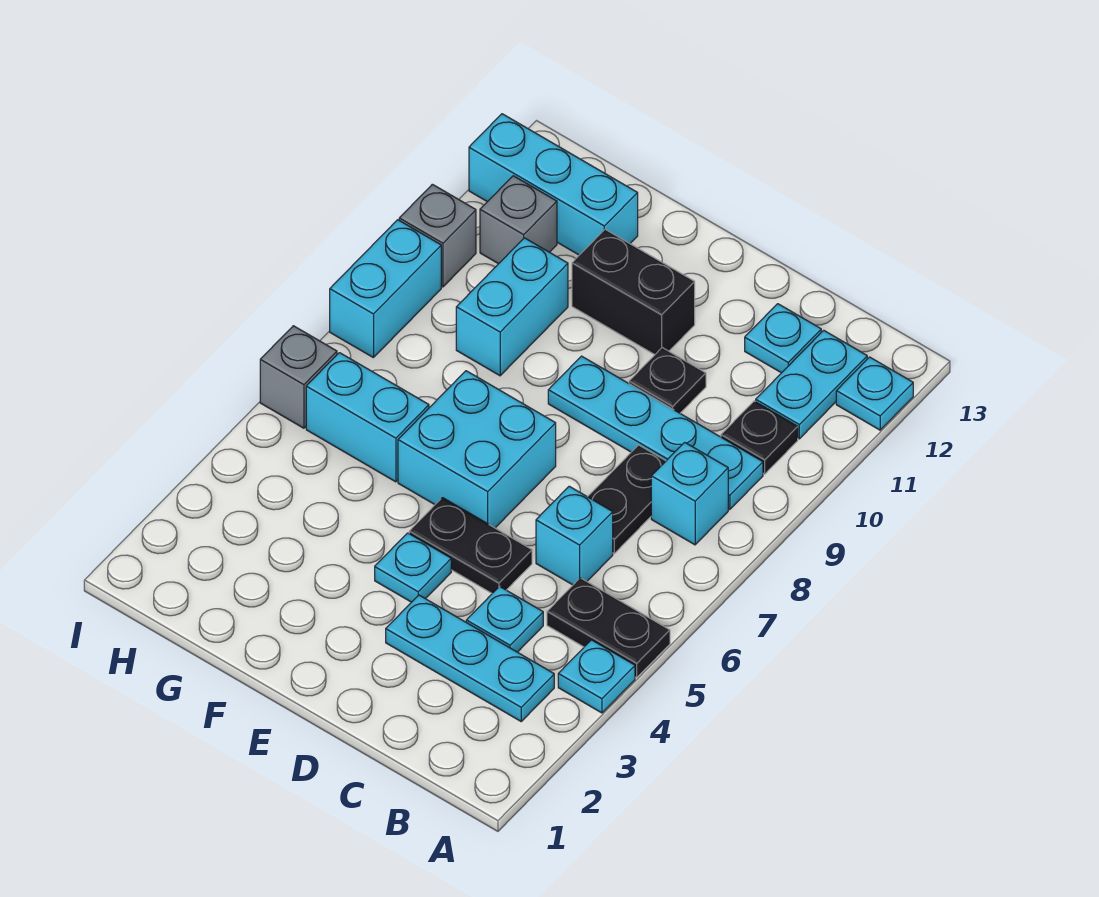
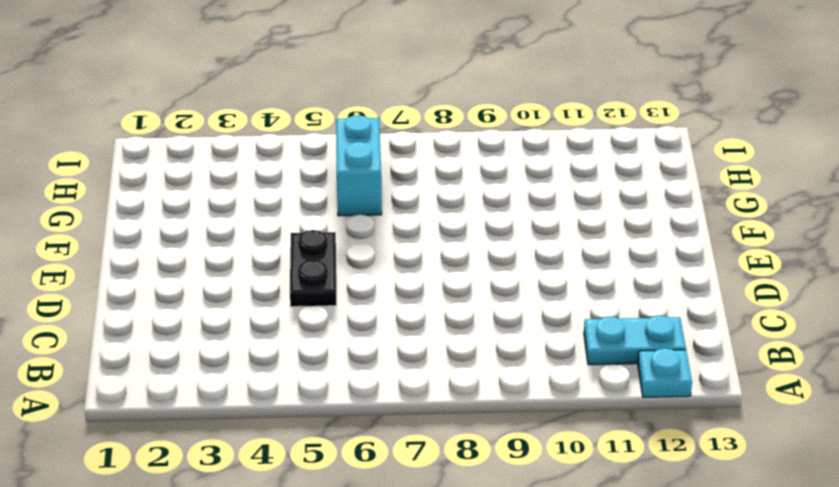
none -> cyan 1x1 plate [558,640,635,713]
none -> black 1x2 plate [547,578,670,677]
none -> cyan 1x3 plate [386,595,554,721]

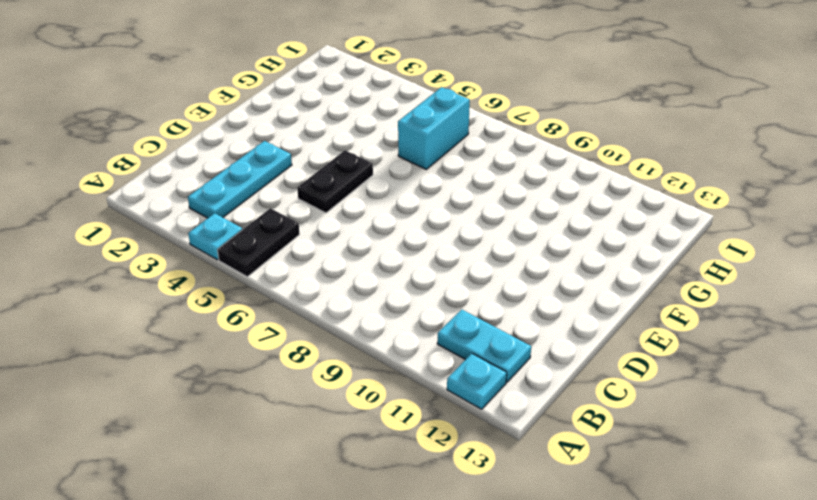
none -> cyan 1x1 brick [651,442,728,545]
none -> cyan 1x4 plate [548,356,763,509]
none -> black 1x1 plate [721,401,798,474]

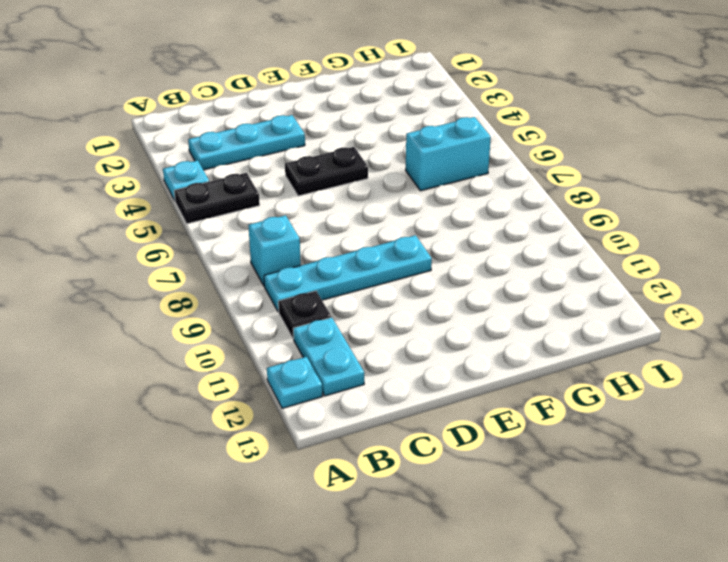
none -> cyan 1x1 plate [466,586,543,652]
none -> cyan 1x1 brick [536,486,613,585]
none -> black 1x2 plate [588,445,666,553]

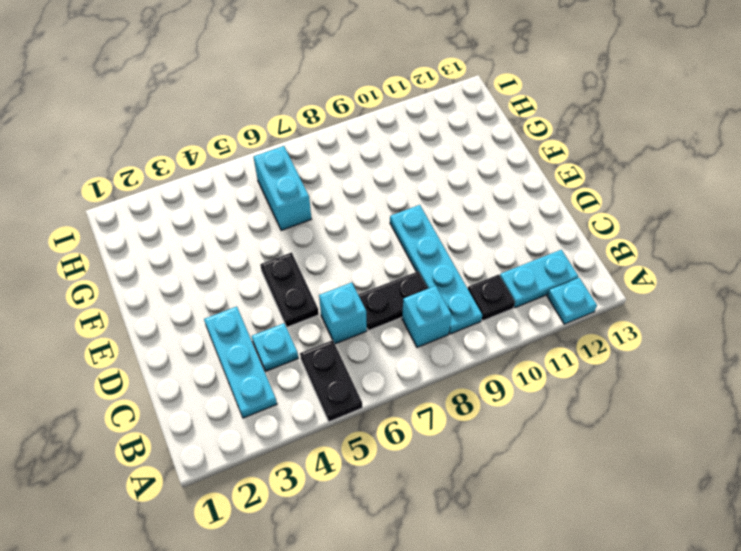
none -> cyan 1x1 plate [558,640,635,713]
none -> cyan 1x1 plate [745,304,821,373]
none -> black 1x1 plate [629,348,706,413]

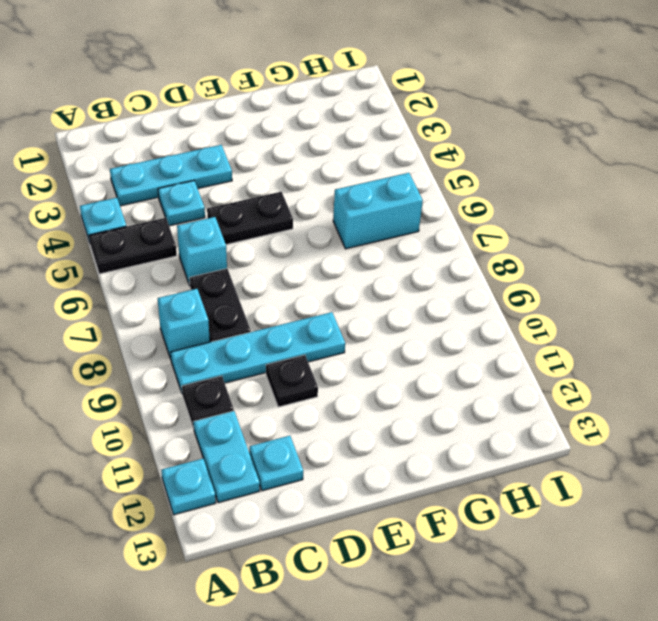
none -> cyan 1x1 plate [375,533,451,602]
none -> cyan 2x2 brick [398,371,556,528]
none -> black 1x2 brick [572,229,695,355]

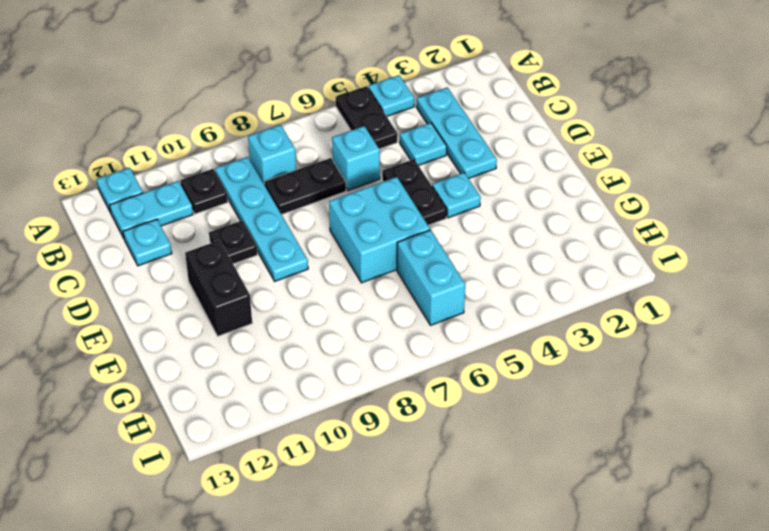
none -> cyan 1x2 brick [456,238,568,376]
none -> cyan 1x3 brick [469,114,638,255]
none -> grey 1x1 brick [480,176,557,264]

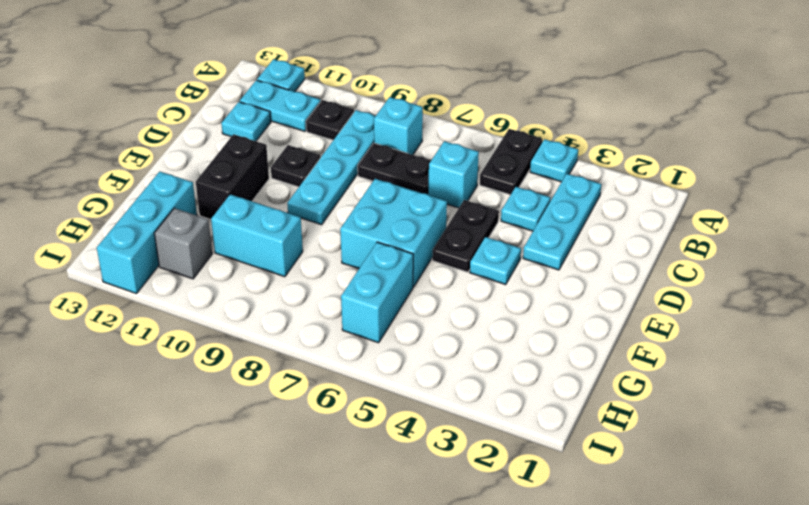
none -> grey 1x1 brick [260,326,337,428]
none -> cyan 1x2 brick [330,220,441,358]
none -> grey 1x1 brick [399,184,476,287]

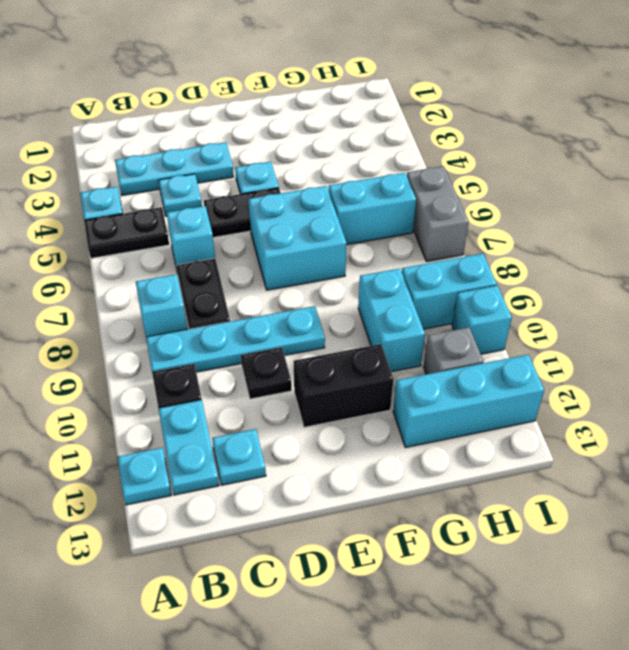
cyan 1x2 brick [402,254,497,329] -> cyan 1x2 brick turned to [330,220,441,358]
grey 1x2 brick [407,166,469,262] -> grey 1x1 brick [260,326,337,428]
cyan 1x1 brick [452,286,512,354] -> grey 1x1 brick [399,184,476,287]

